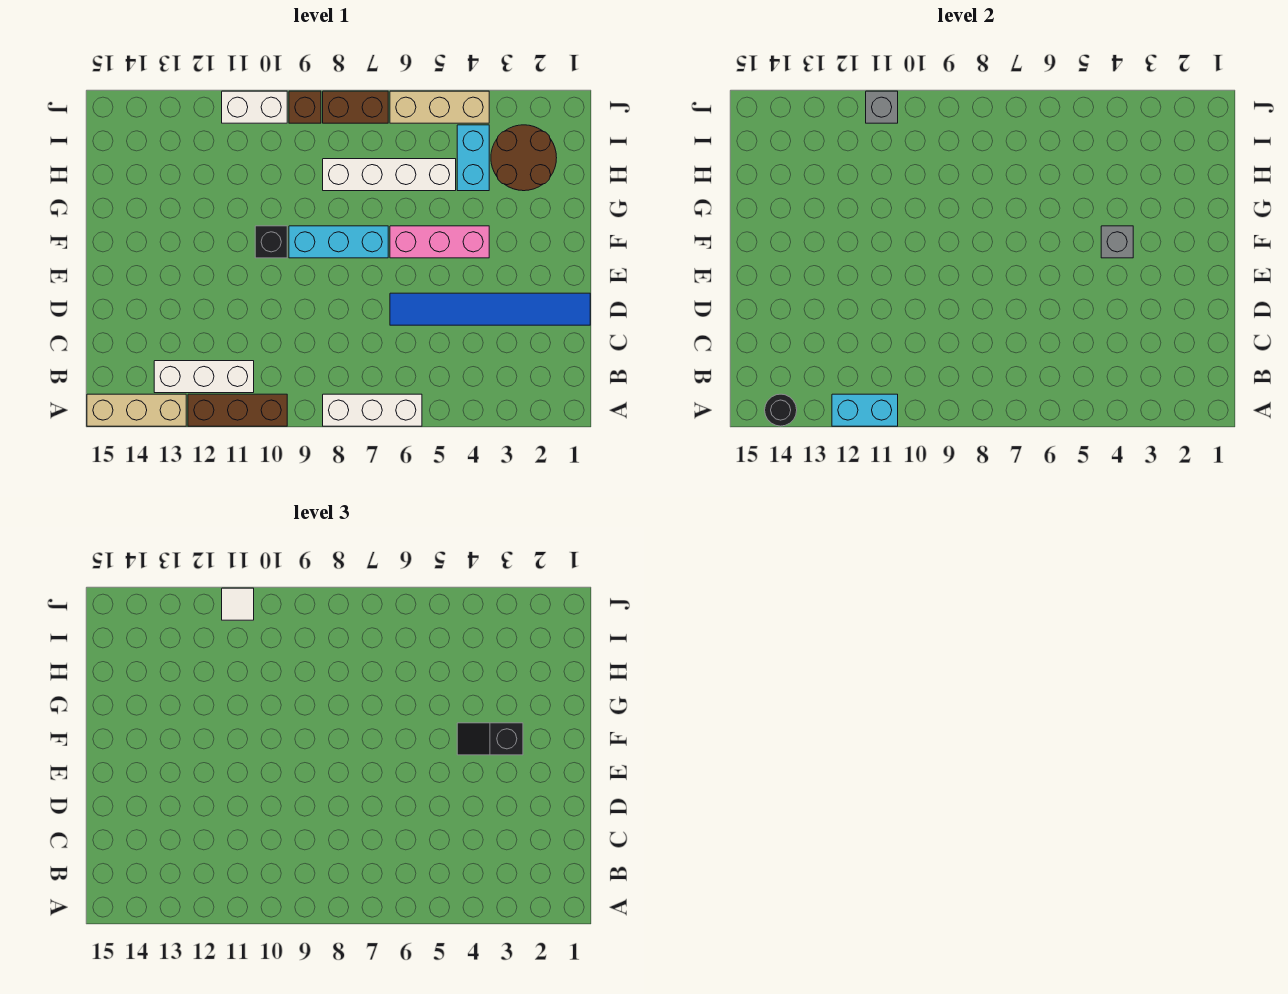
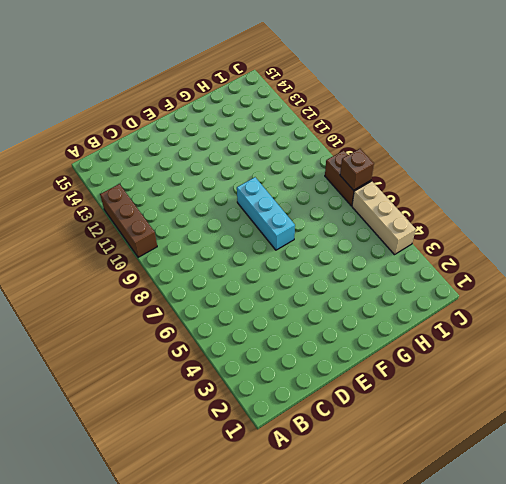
brown 1x1 brick [340,149,374,190] -> brown 1x1 brick moved to [289,91,321,123]
none -> white 1x3 brick [323,394,422,426]
none -> tan 1x3 brick [87,394,186,426]
none -> white 1x3 brick [154,361,254,393]

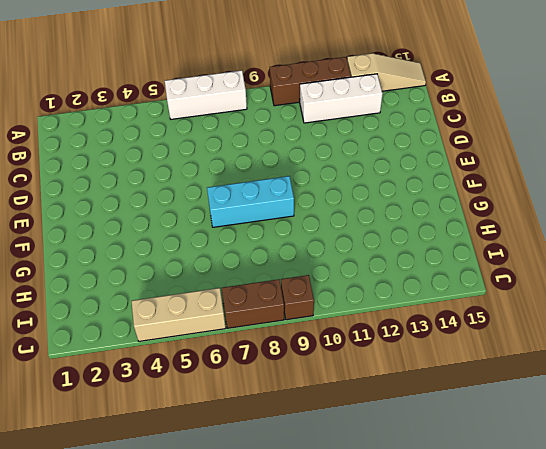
tan 1x3 slope [347,53,426,91] -> tan 1x3 brick [87,394,186,426]
none -> blue 1x6 tile [390,293,590,325]
none -> pink 1x3 brick [390,226,489,258]
none -> black 1x1 brick [255,226,287,258]

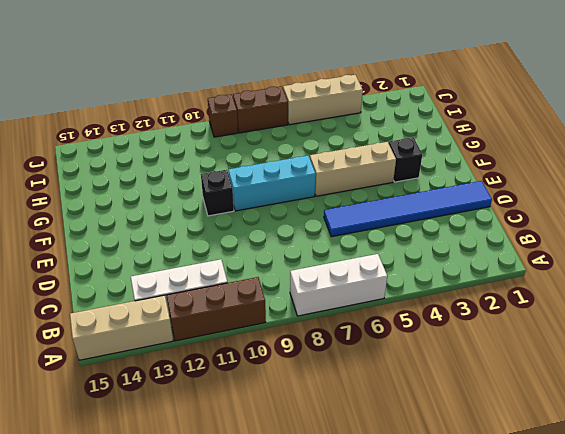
black 1x1 brick [389,137,422,182] -> none
tan 1x3 brick [310,142,396,196] -> pink 1x3 brick [390,226,489,258]
none -> brown 2x2 round brick [491,125,557,191]
none -> cyan 1x2 brick [457,125,489,191]
none -> white 1x4 brick [323,159,456,191]

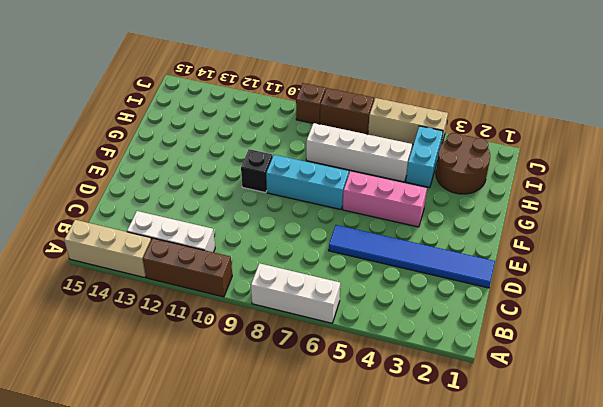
none -> white 1x2 brick [222,91,287,123]
none -> cyan 1x2 brick [832,394,898,426]
none -> black 1x1 round brick [765,394,797,426]

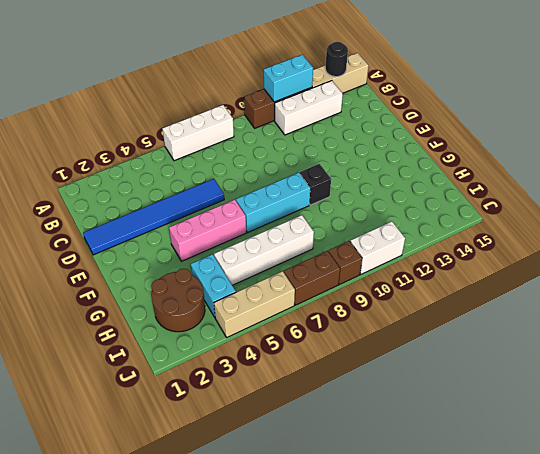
none -> grey 1x1 brick [1101,226,1133,258]
none -> grey 1x1 brick [866,91,898,123]
none -> black 1x2 slope [457,723,523,755]

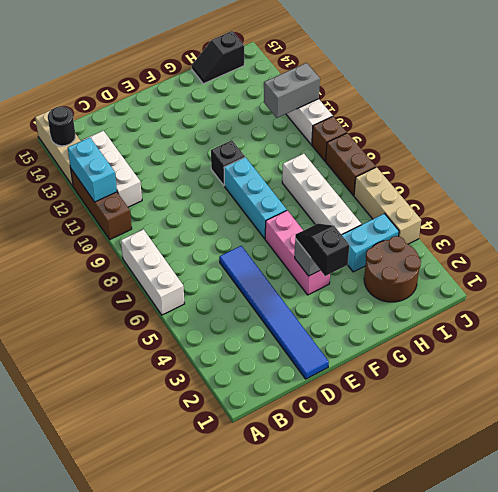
black 1x2 slope [191,31,244,84] -> none
grey 1x2 brick [264,63,320,118] -> grey 1x1 brick [866,91,898,123]
none -> white 1x1 tile [222,588,254,620]

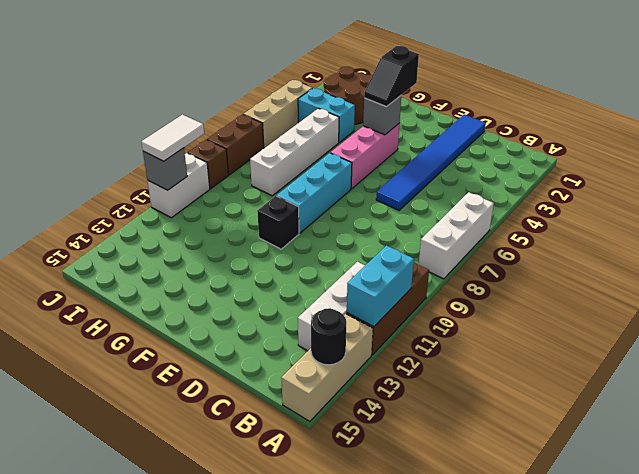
white 1x2 tile [141,115,204,161] -> white 1x1 tile [222,588,254,620]

